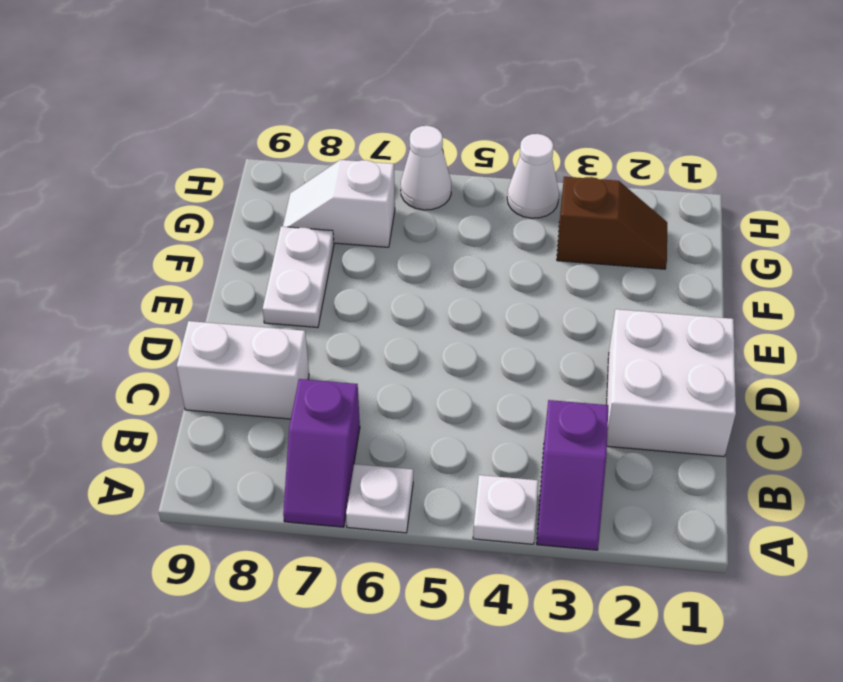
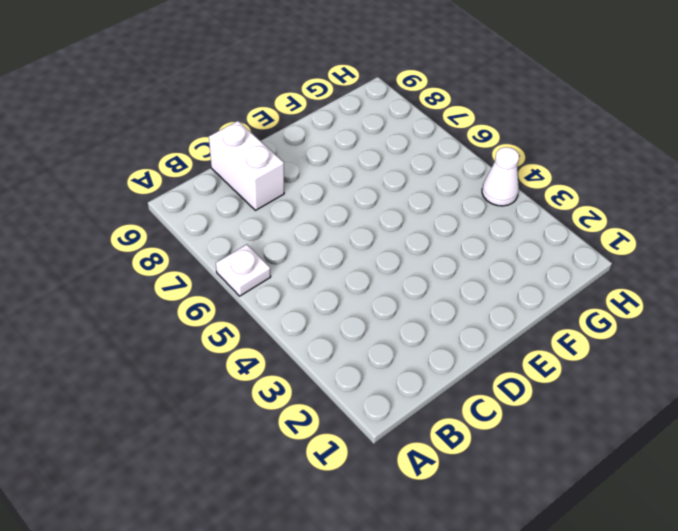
none -> purple 1x2 slope [537,400,608,550]
none -> white 1x1 plate [473,475,539,544]

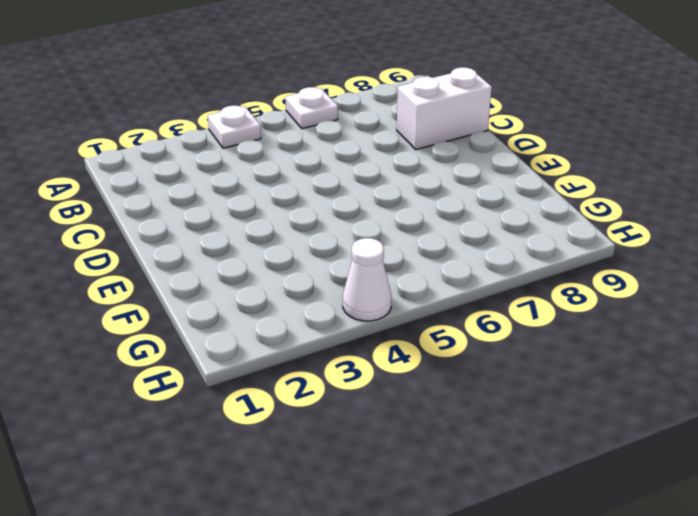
none -> purple 1x2 slope [537,400,608,550]
none -> purple 1x2 slope [283,379,360,527]

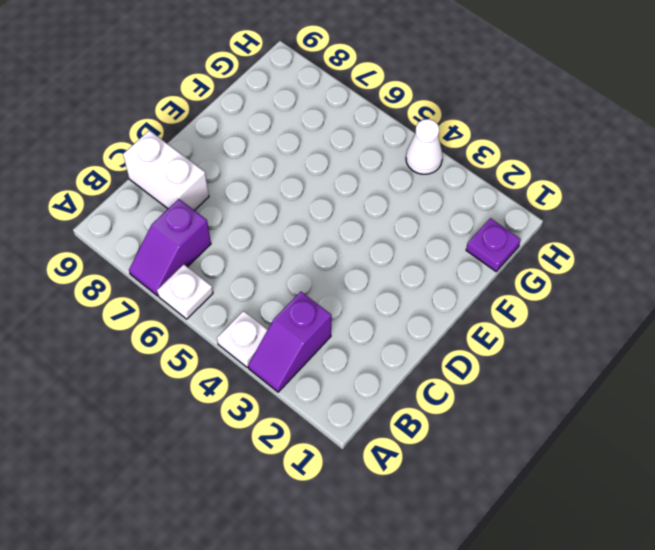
purple 1x1 plate [466,218,521,271] -> none
none -> white 2x2 brick [607,309,736,457]
none -> white 1x2 plate [263,227,334,328]

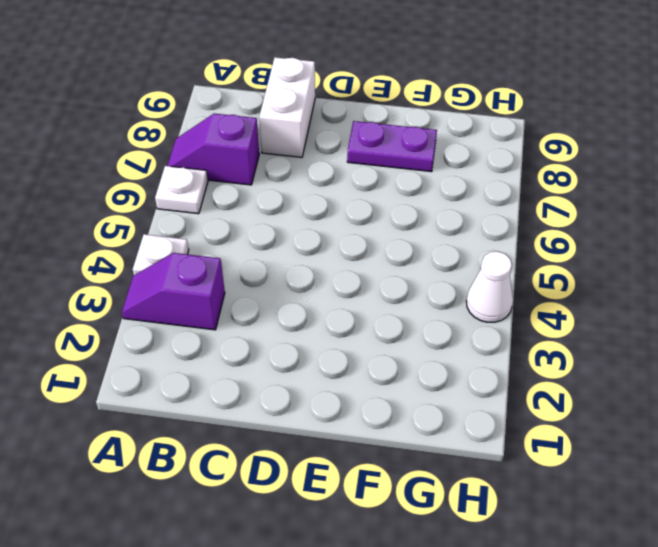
purple 1x2 plate [347,121,437,172] -> white 1x2 plate [263,227,334,328]
none -> white 2x2 brick [607,309,736,457]
none -> brown 1x2 slope [557,177,667,269]

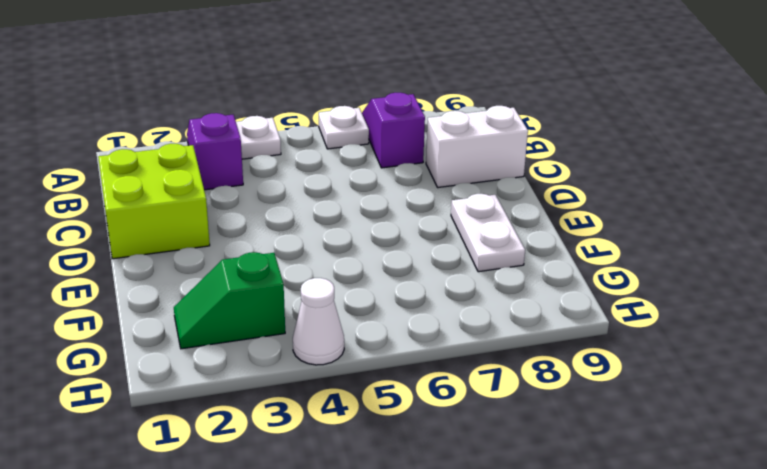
lime 2x2 brick [98,144,210,259] -> white 2x2 brick [607,309,736,457]
green 1x2 slope [174,252,285,349] -> brown 1x2 slope [557,177,667,269]
none -> white 1x2 slope [283,160,395,247]
none -> white 1x1 cone [401,126,451,210]

